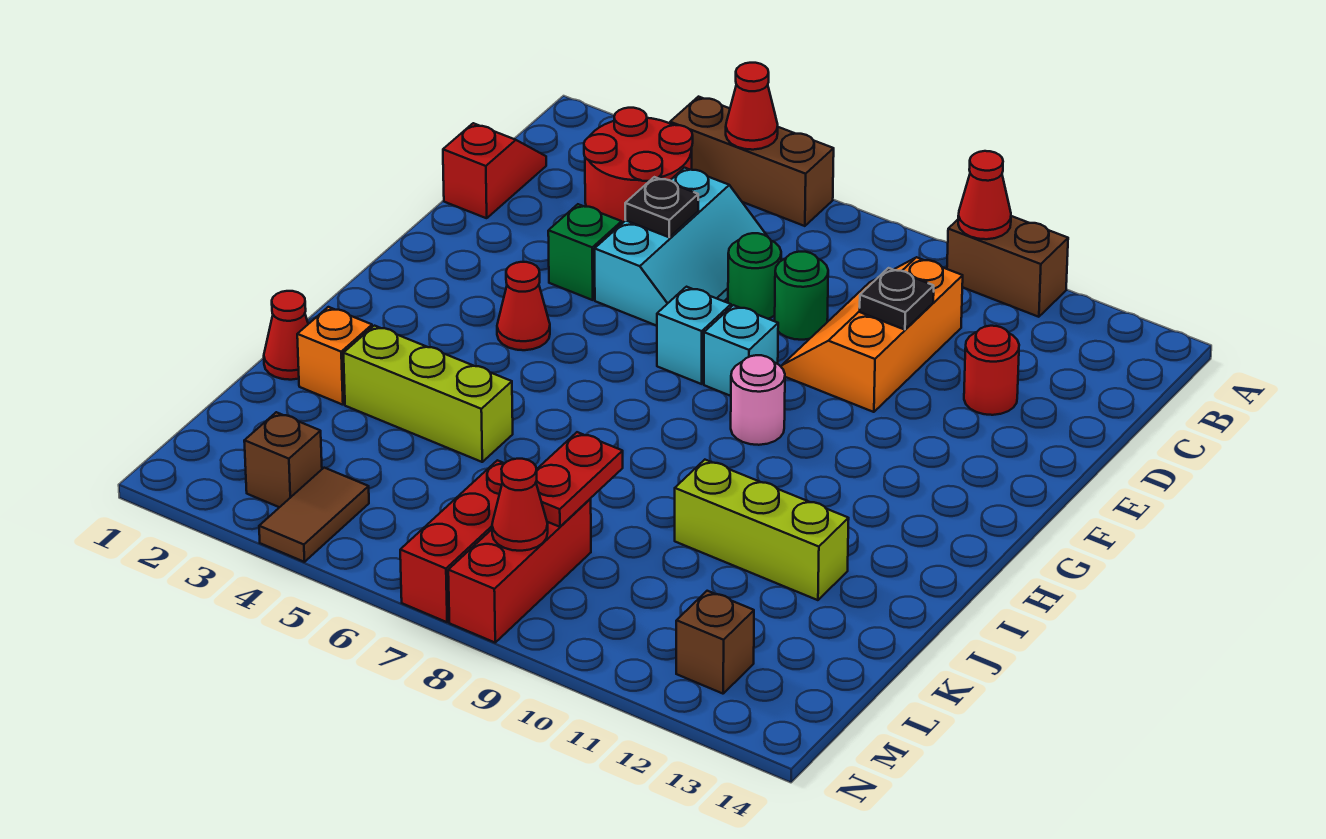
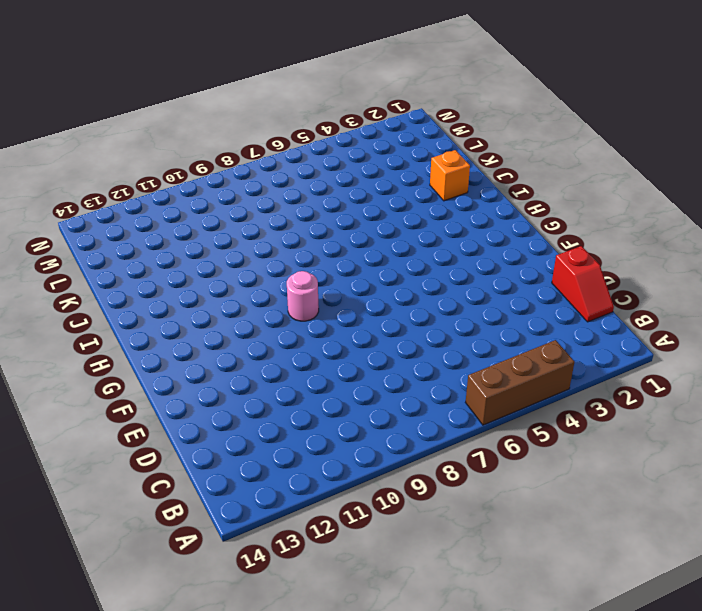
none -> brown 1x2 brick [947,216,1068,317]
none -> red 2x2 round brick [584,108,693,223]
none -> cyan 2x3 slope [595,168,768,326]

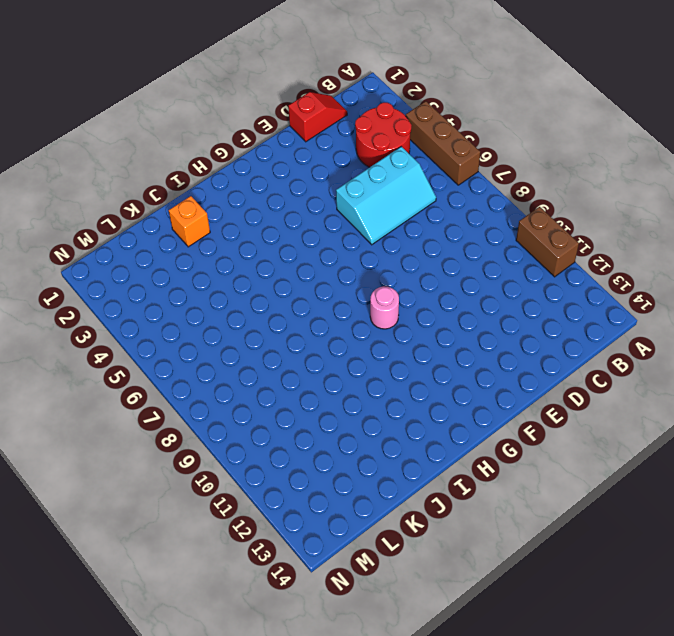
none -> orange 2x3 slope [781,257,963,412]
none -> green 1x1 round brick [728,233,781,319]
none -> green 1x1 round brick [775,252,828,340]

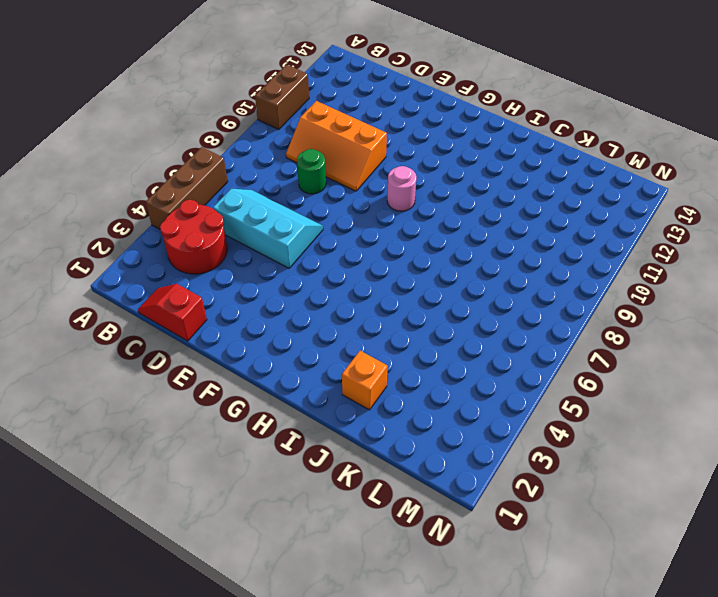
none -> green 1x1 round brick [728,233,781,319]
none -> red 1x1 round brick [964,326,1019,415]
none -> green 1x1 brick [548,204,622,300]

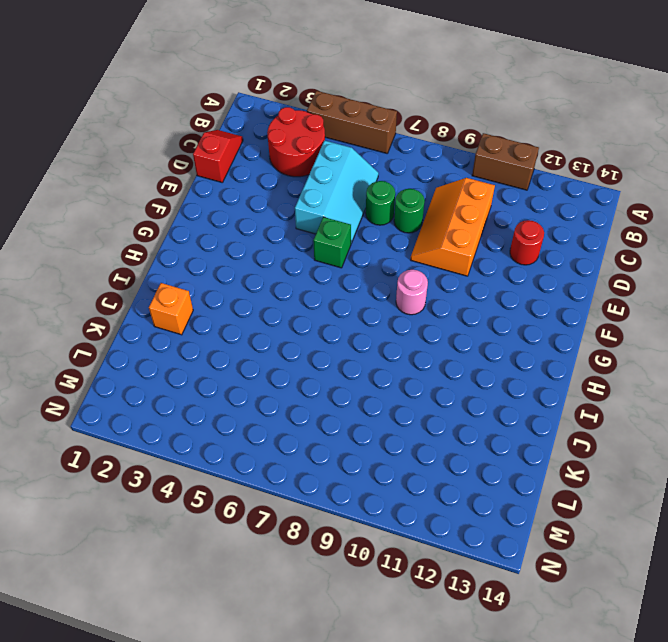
green 1x1 brick [313,217,351,268] -> green 1x1 brick moved to [548,204,622,300]
none -> cyan 1x1 brick [657,287,731,384]
none -> cyan 1x1 brick [704,305,778,396]
none -> red 1x1 cone [497,262,550,350]

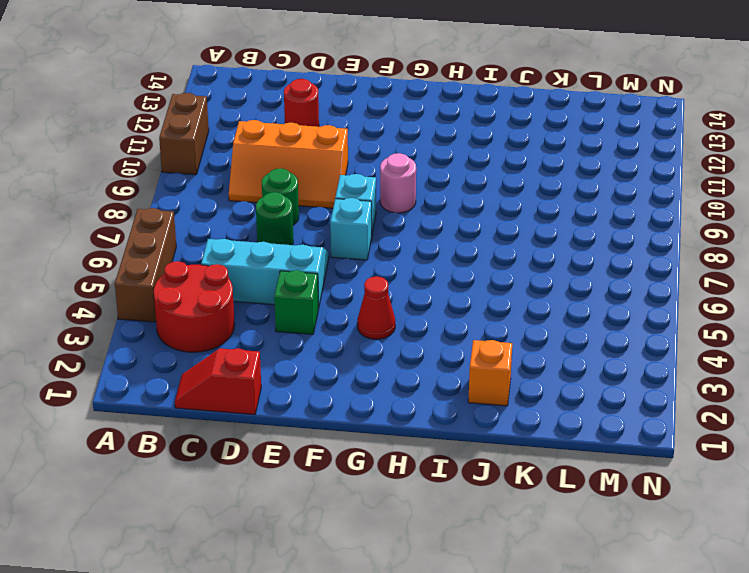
none -> red 1x1 cone [264,291,308,380]
none -> lime 1x3 brick [344,326,513,462]
none -> lime 1x3 brick [675,460,849,600]

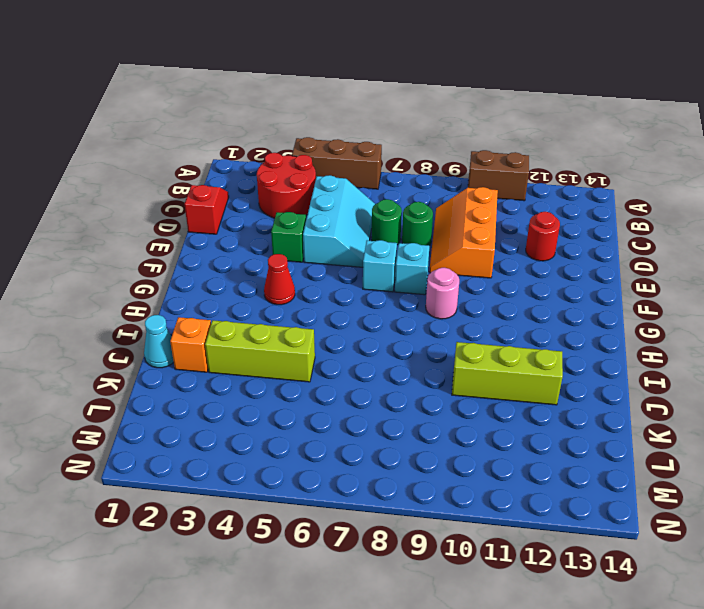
cyan 1x1 cone [144,315,174,368] -> red 1x1 cone [264,291,308,380]
none -> red 1x3 brick [400,460,505,622]
none -> red 1x3 brick [448,499,591,642]
none -> brown 1x1 brick [244,412,322,507]

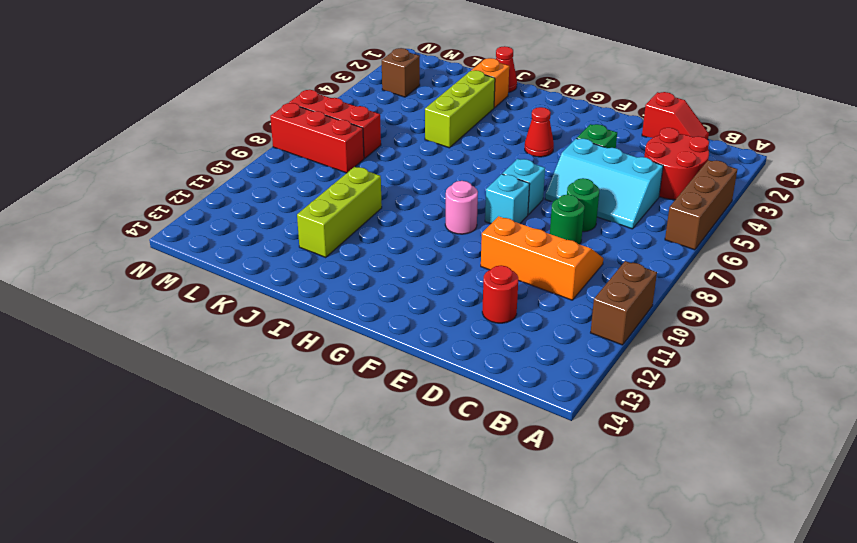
none -> brown 1x2 tile [259,468,369,562]
none -> brown 1x1 brick [676,591,754,694]
none -> red 1x1 cone [726,63,778,150]

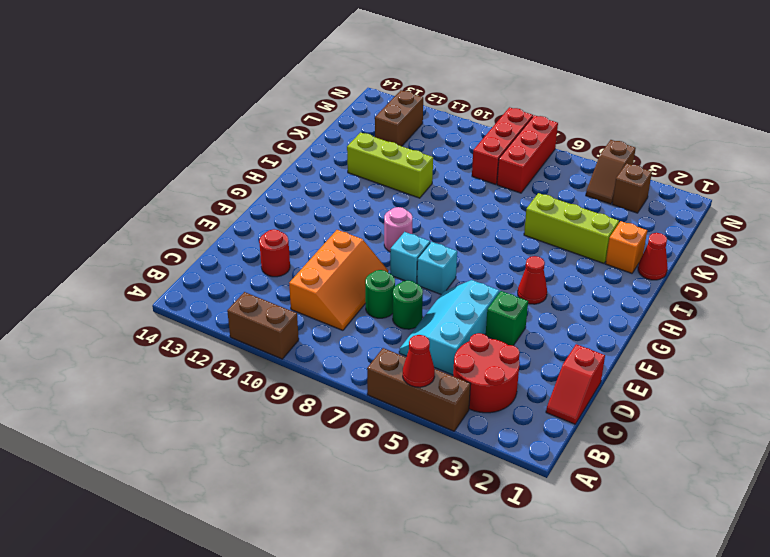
brown 1x2 brick [375,90,423,146] -> brown 1x1 brick [676,591,754,694]
brown 1x2 slope [586,140,636,204] -> brown 1x2 tile [259,468,369,562]
none -> red 1x1 cone [958,151,1011,239]
none -> black 1x1 plate [625,177,698,237]
none -> black 1x1 plate [860,268,934,330]

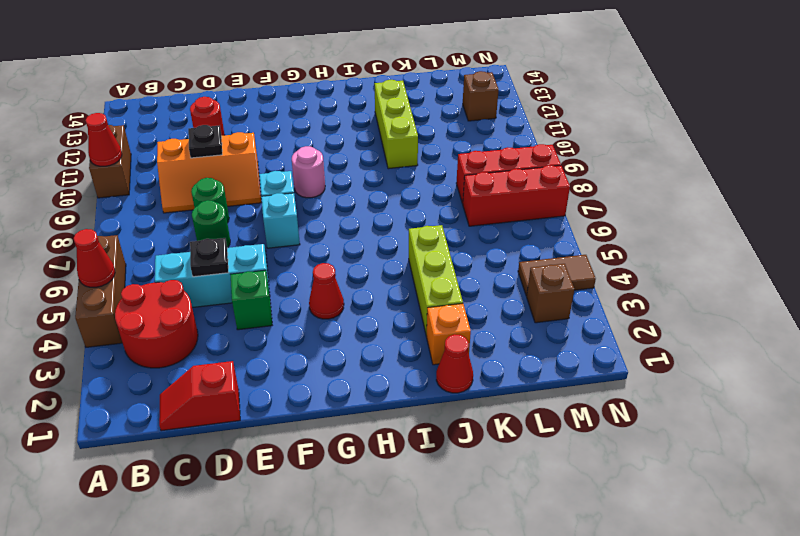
none -> red 1x2 plate [536,432,623,527]
none -> red 1x1 cone [492,459,548,551]

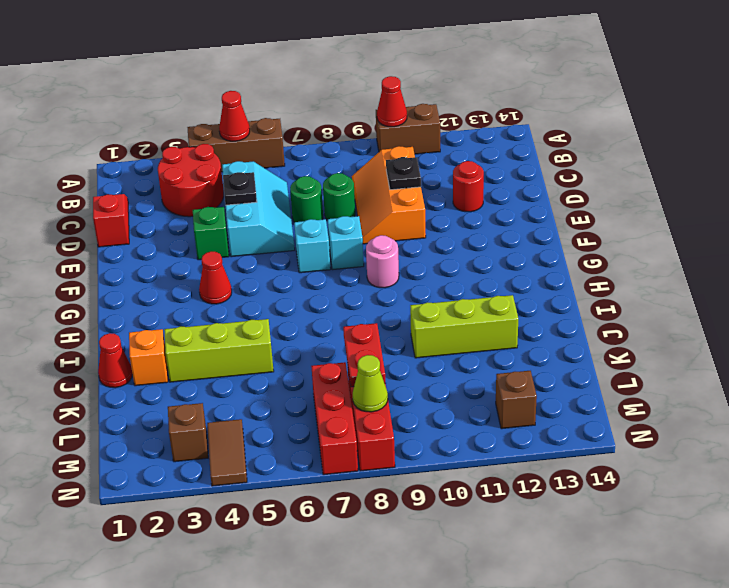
lime 1x1 cone [353,355,388,412] -> red 1x1 cone [492,459,548,551]

